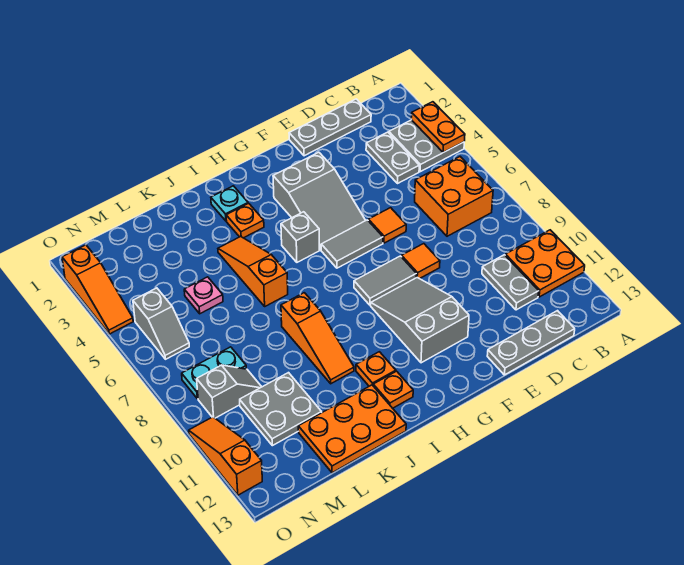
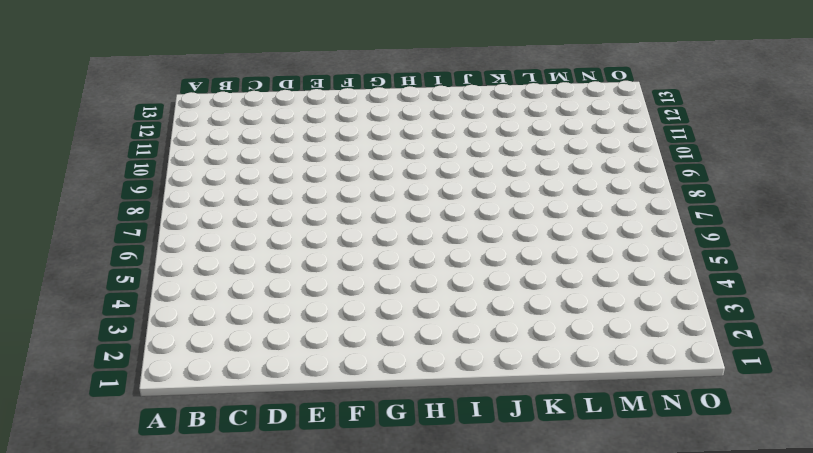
none -> grey 2x2 plate [389,120,464,172]
none -> orange 2x2 plate [505,230,585,297]
none -> orange 2x2 brick [415,157,493,236]

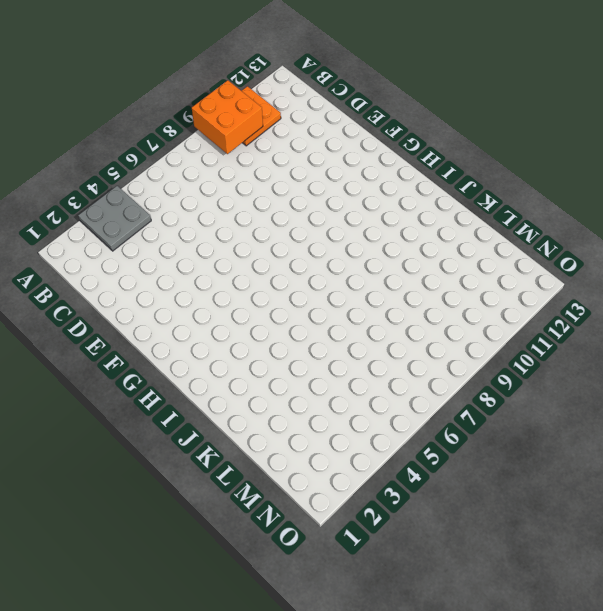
orange 2x2 brick [192,80,263,154] -> orange 2x2 brick moved to [415,157,493,236]
none -> grey 1x3 plate [289,99,371,156]
none -> grey 1x2 plate [366,132,419,184]
none -> grey 1x2 plate [482,255,539,310]

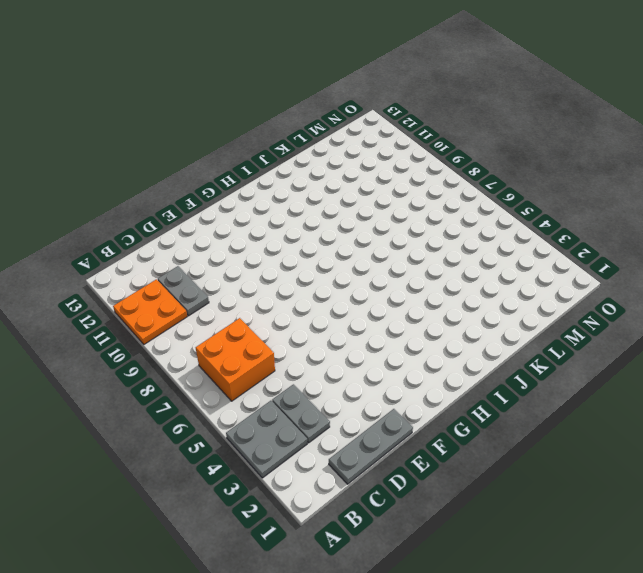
none -> grey 1x3 plate [487,311,575,375]
none -> orange 1x1 tile [368,208,406,243]
none -> orange 1x1 tile [402,244,440,279]

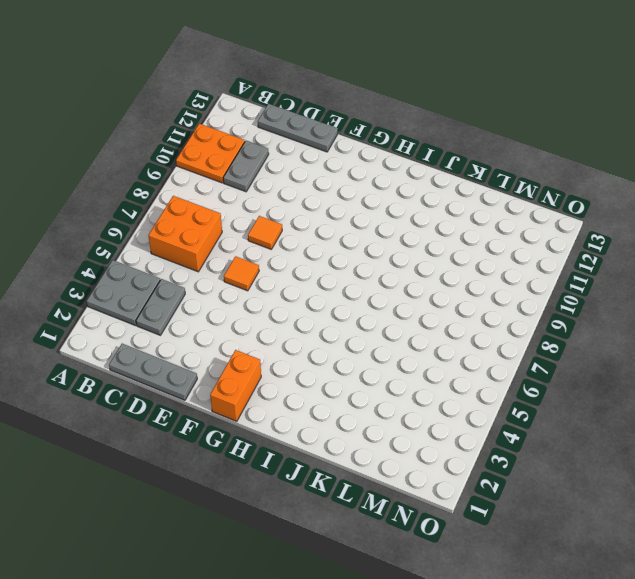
orange 1x2 brick [210,350,261,421] -> none
none -> grey 2x3 slope [273,152,366,250]
none -> grey 1x2 tile [321,220,383,268]
none -> grey 1x2 tile [354,256,416,305]

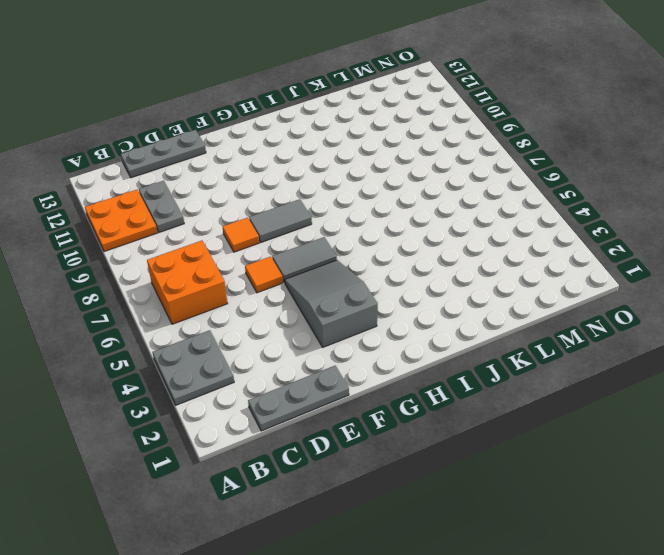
none -> grey 1x2 plate [366,132,419,184]
none -> grey 2x3 slope [371,278,469,363]
none -> grey 1x1 brick [281,212,319,262]

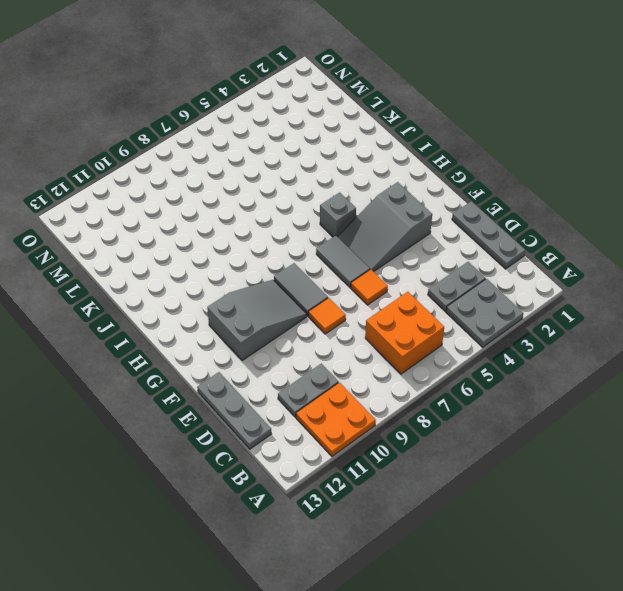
none -> cyan 1x1 plate [211,186,248,221]
none -> orange 1x1 plate [226,203,264,238]
none -> orange 1x1 plate [356,352,396,386]

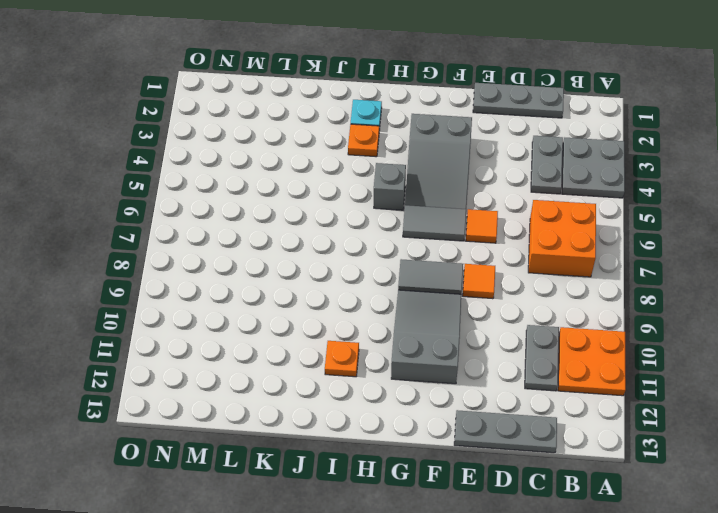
none -> orange 1x1 plate [373,371,413,408]
none -> orange 1x3 slope [218,237,288,306]
none -> orange 1x3 slope [281,293,354,384]

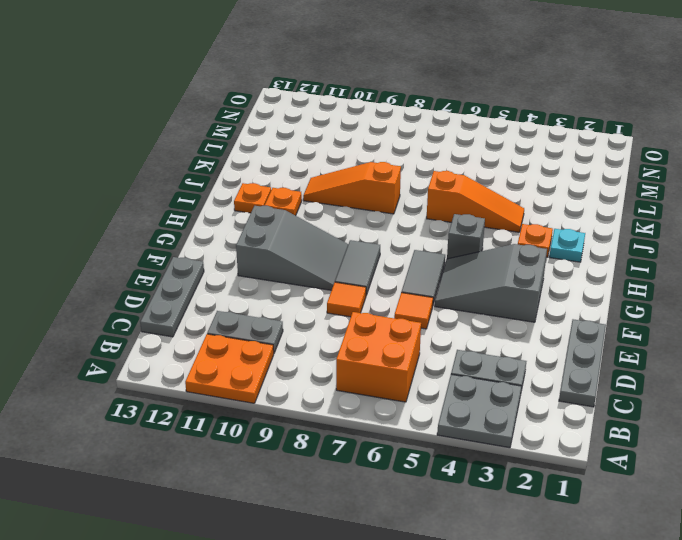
none -> orange 2x3 plate [298,385,406,473]
none -> pink 1x1 plate [184,277,223,314]
none -> grey 2x2 plate [240,373,322,446]

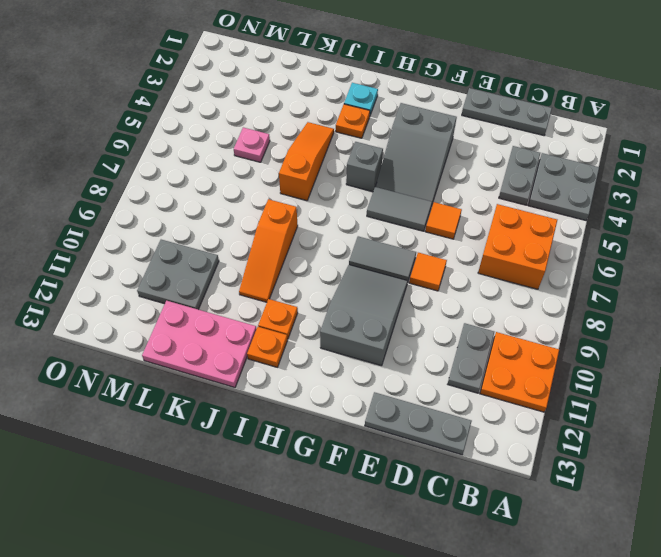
pink 2x3 plate [142,301,257,387] -> orange 2x3 plate [298,385,406,473]
none -> cyan 1x2 plate [182,347,246,399]
none -> grey 1x2 slope [197,365,261,418]
none -> grey 1x2 slope [133,288,189,359]

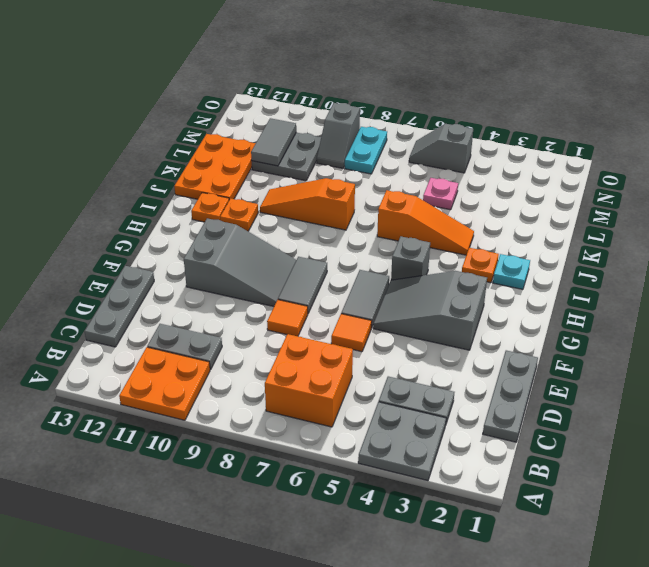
grey 1x2 tile [251,118,296,166] -> none
none -> orange 1x3 slope [62,245,133,334]
none -> orange 1x3 slope [189,417,262,495]
none -> orange 1x2 plate [411,102,465,152]

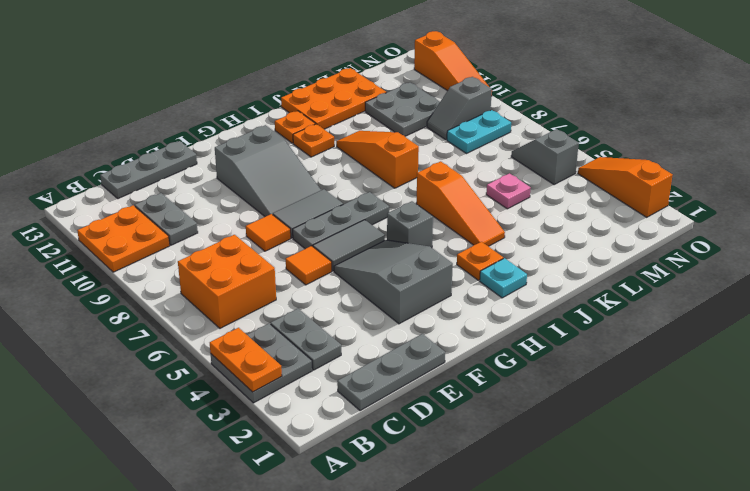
grey 1x3 plate [293,192,389,249] -> none

